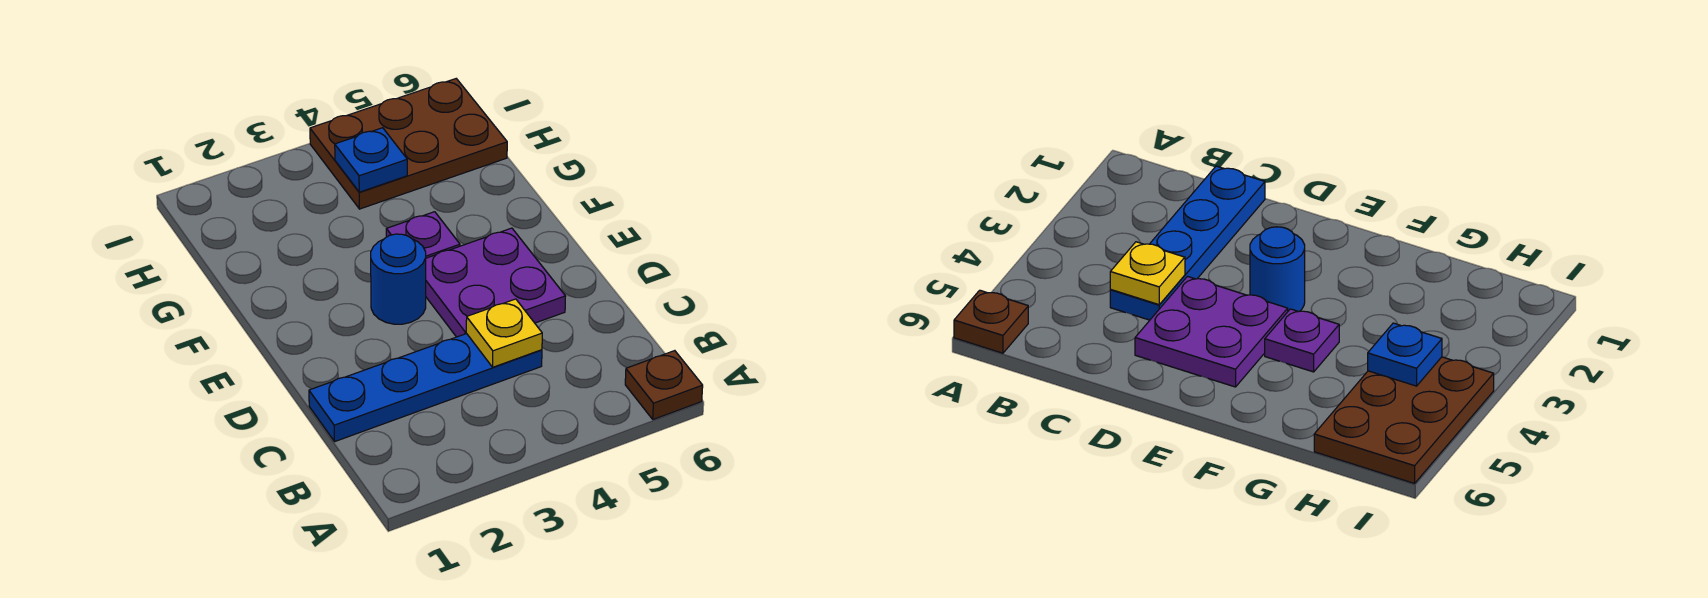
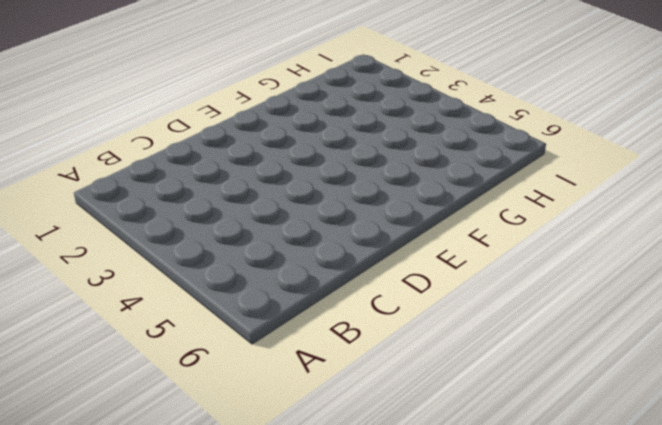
none -> brown 1x1 plate [625,351,703,419]
none -> blue 1x4 plate [309,334,542,441]

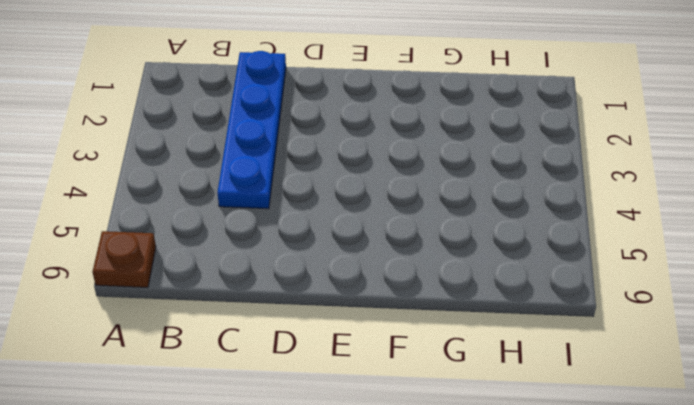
none -> purple 2x2 plate [426,228,566,337]
none -> blue 1x1 round brick [371,234,426,324]

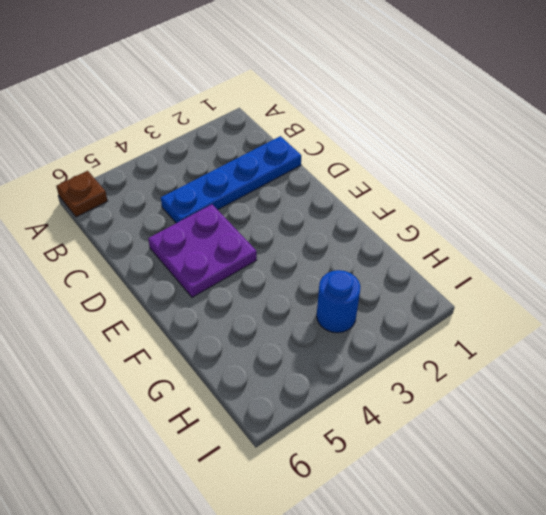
blue 1x1 round brick [317,270,360,333] -> blue 1x1 round brick moved to [371,234,426,324]
none -> purple 1x1 plate [386,212,460,258]
none -> brown 2x3 plate [310,79,507,209]

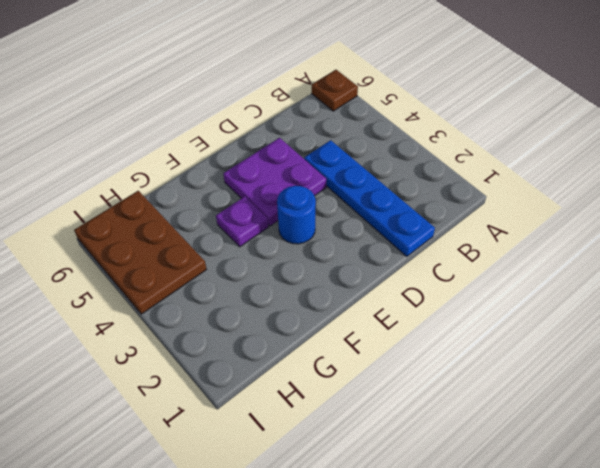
none -> yellow 1x1 plate [466,299,542,367]
none -> blue 1x1 plate [335,128,407,192]

